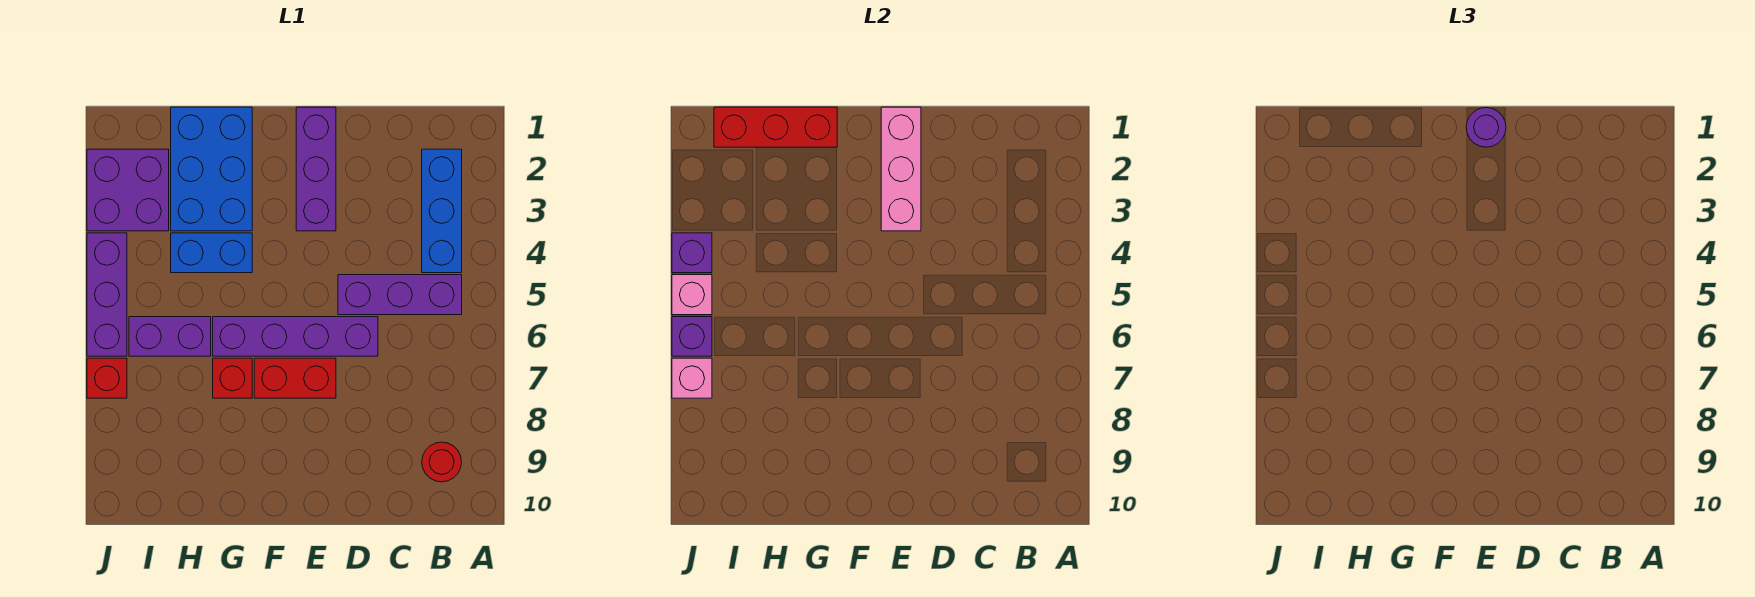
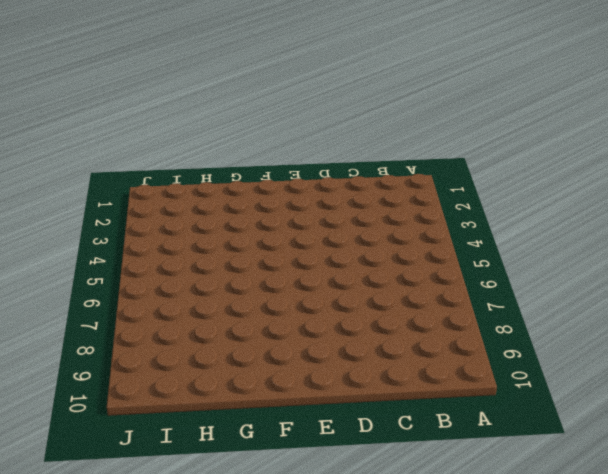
none -> blue 1x3 brick [422,149,462,273]
none -> purple 1x3 brick [338,275,462,315]
none -> red 1x1 round brick [422,442,462,482]

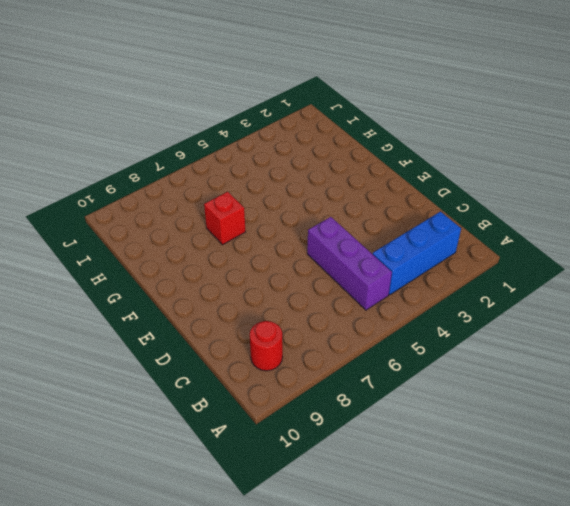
none -> purple 1x4 brick [213,317,378,356]
none -> purple 1x3 brick [296,107,336,231]
none -> red 1x2 brick [254,358,336,398]

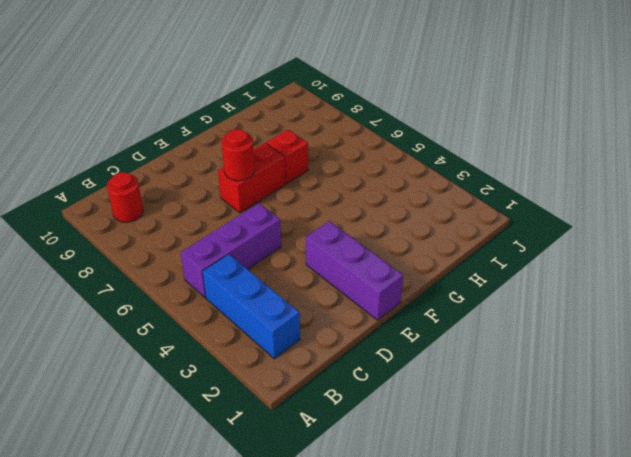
red 1x1 round brick [221,129,255,181] -> none
none -> purple 1x4 brick [213,317,378,356]
none -> blue 2x3 brick [171,107,252,231]
none -> blue 1x2 brick [171,233,252,273]

